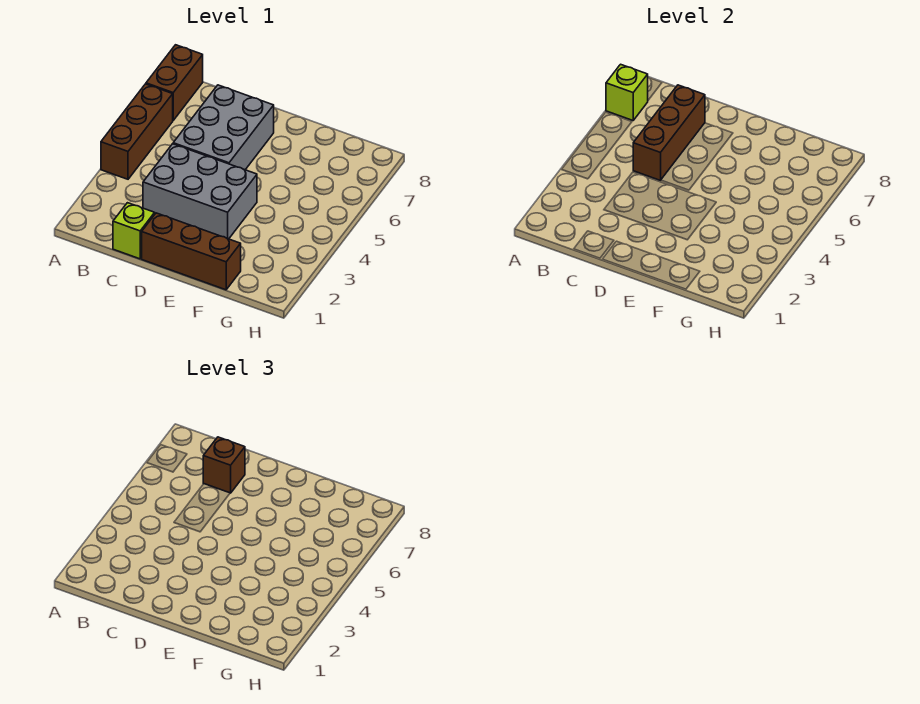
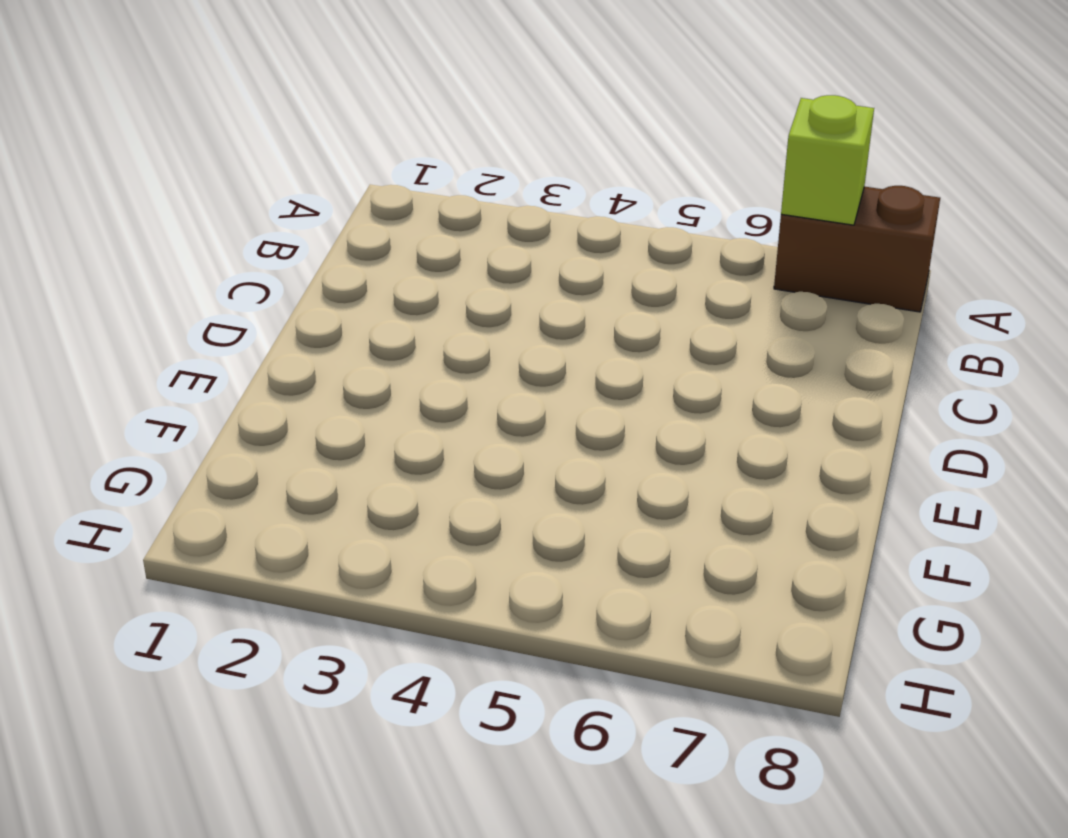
none -> brown 1x3 brick [101,84,173,179]
none -> lime 1x1 brick [113,203,155,259]

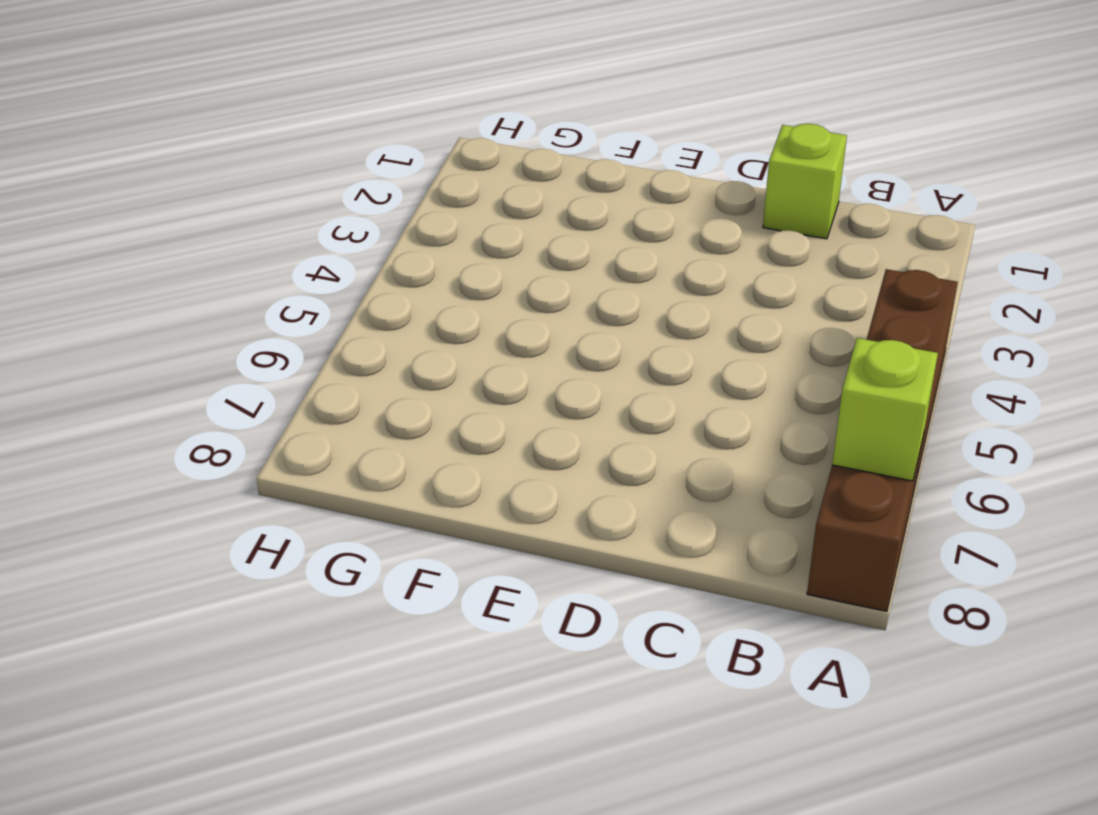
none -> grey 2x3 brick [143,144,257,239]
none -> grey 2x3 brick [173,85,274,170]

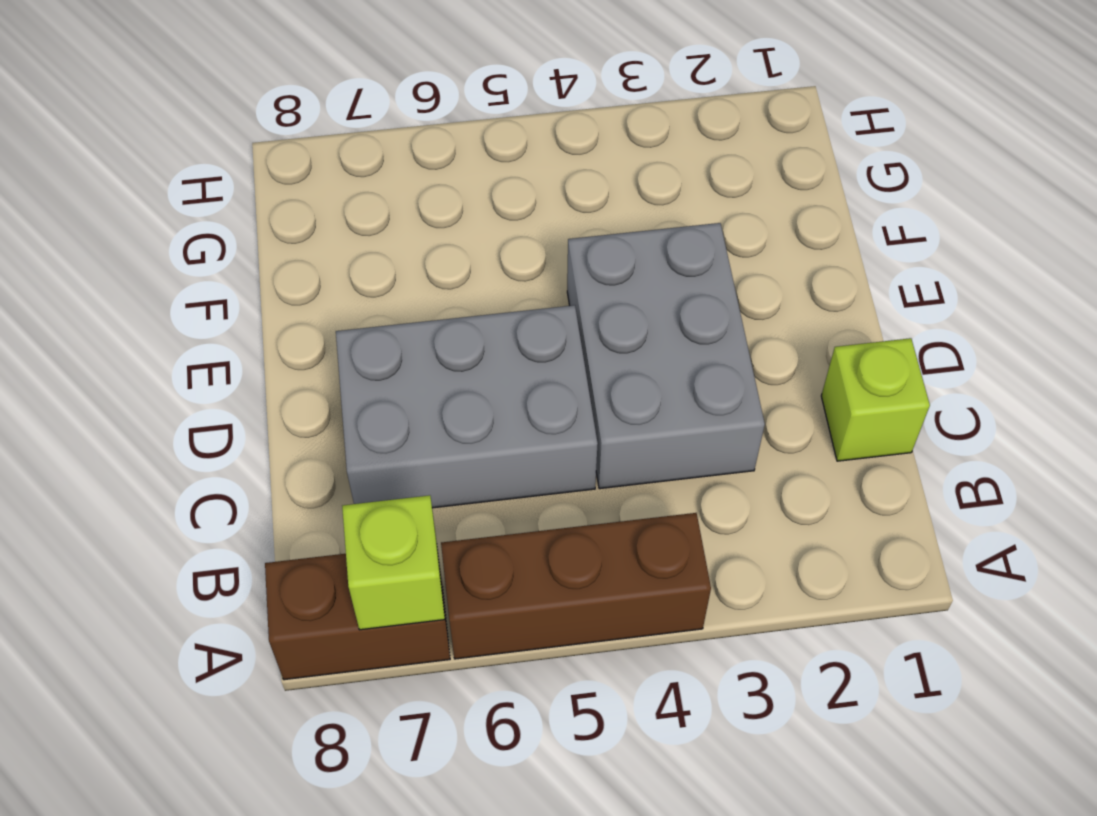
none -> brown 1x3 brick [142,213,241,290]
none -> brown 1x3 brick [633,85,705,180]

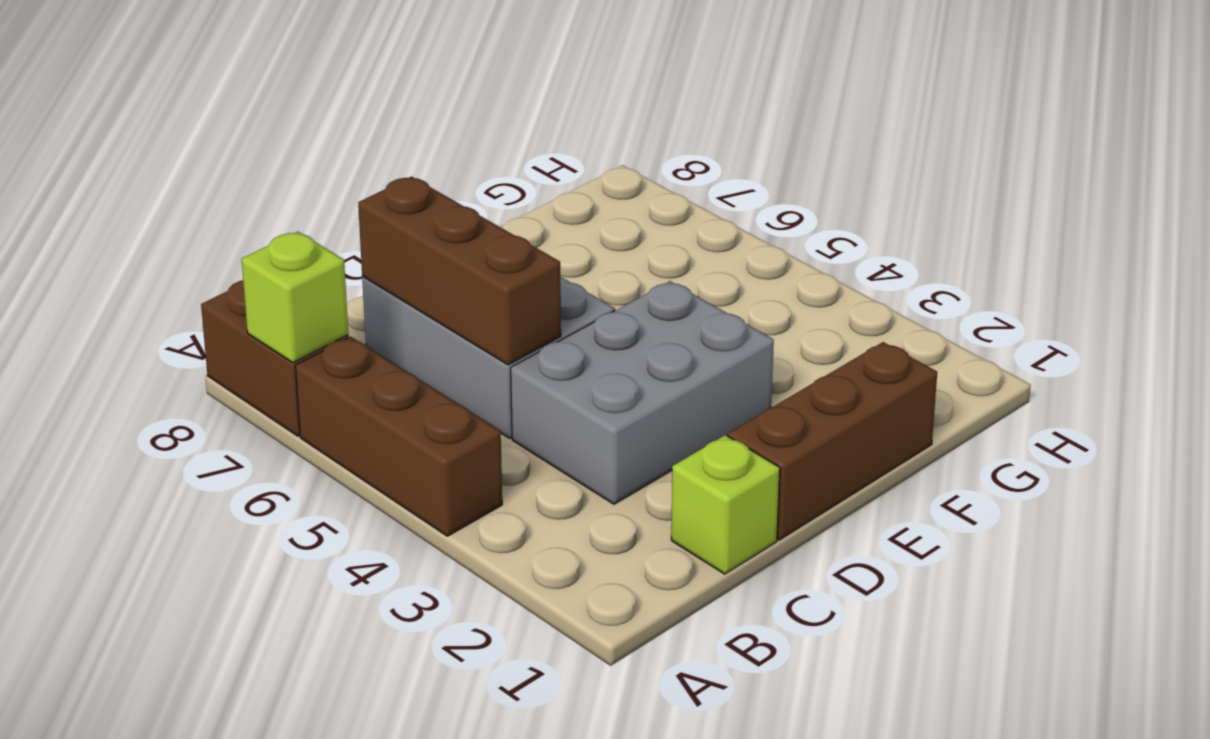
none -> brown 1x1 brick [203,437,245,493]

